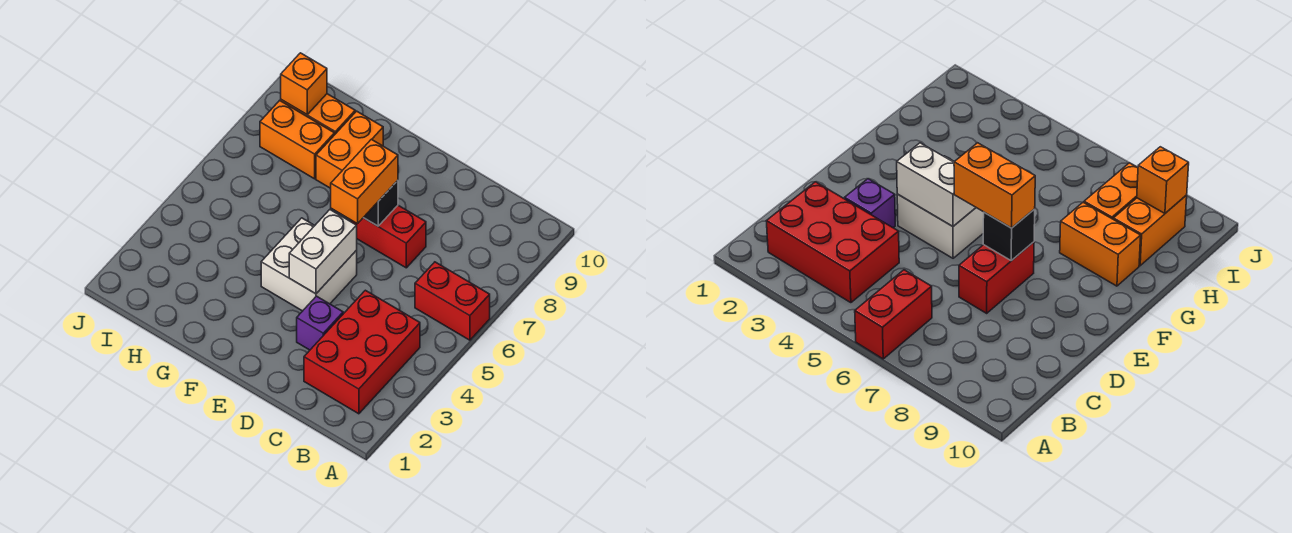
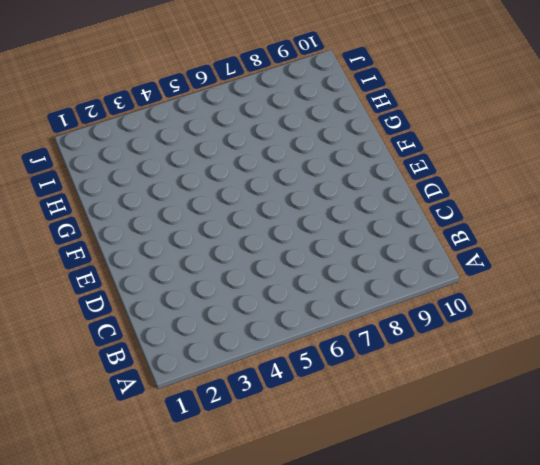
none -> red 1x2 brick [415,262,490,340]
none -> red 2x3 brick [304,290,420,414]
none -> purple 1x1 brick [297,296,343,350]

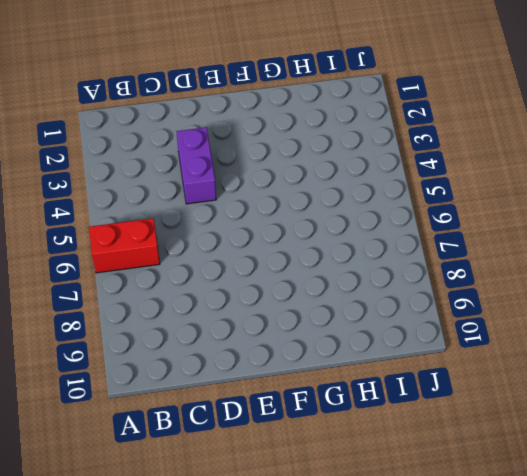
purple 1x2 brick [176,127,216,204] -> purple 1x1 brick [297,296,343,350]
none -> red 2x3 brick [304,290,420,414]
none -> red 1x2 brick [352,205,426,268]
none -> white 2x2 brick [261,218,357,311]

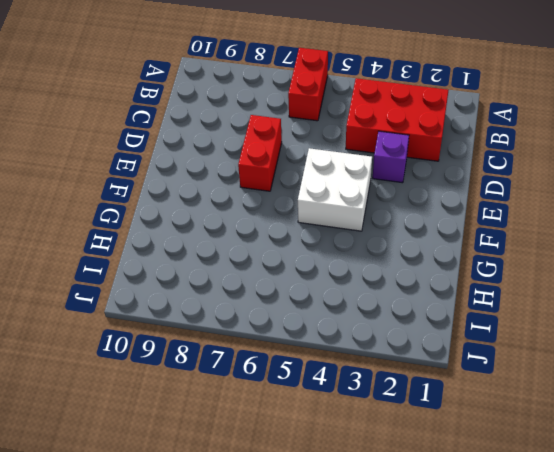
none -> orange 1x2 brick [316,111,383,188]
none -> orange 1x2 brick [260,101,334,179]
none -> orange 1x2 brick [281,94,355,135]

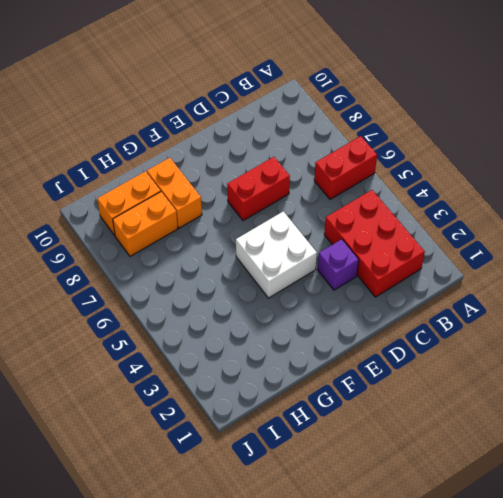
none -> white 1x2 brick [289,210,357,294]
none -> black 1x1 brick [363,180,398,226]
none -> orange 1x1 brick [281,53,327,114]

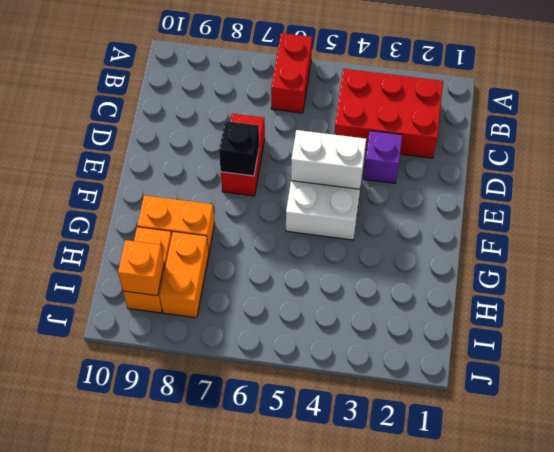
none -> orange 1x2 brick [331,139,398,224]

